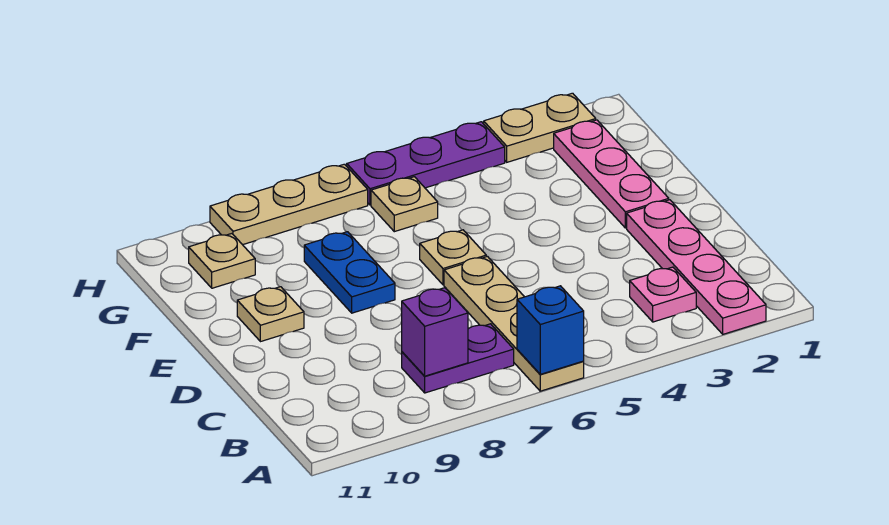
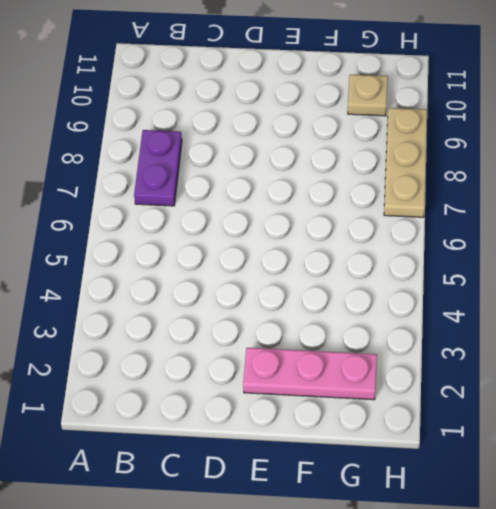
none -> pink 1x4 plate [627,200,766,334]
none -> tan 1x4 plate [444,257,584,391]
none -> pink 1x1 plate [630,267,696,322]

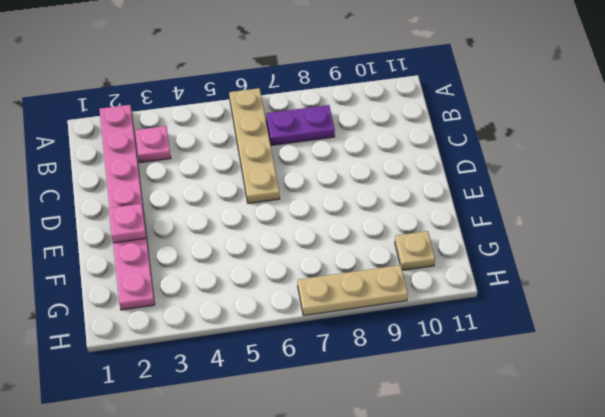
pink 1x1 plate [109,204,146,243] -> none
none -> tan 1x1 plate [420,230,486,285]
none -> blue 1x2 plate [304,232,395,313]
none -> tan 1x1 plate [237,287,304,342]

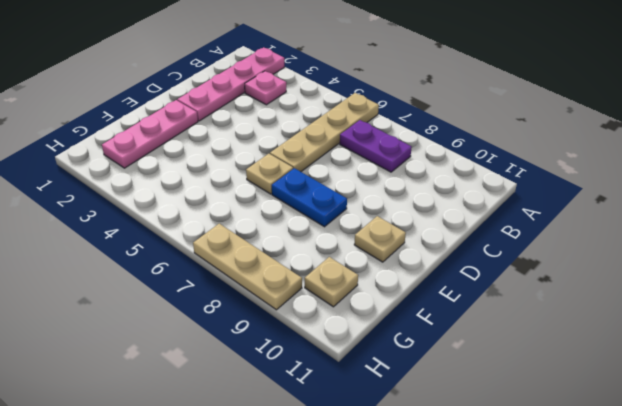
blue 1x2 plate [272,168,347,227] -> blue 1x2 plate turned to [304,232,395,313]
none -> tan 1x1 plate [371,177,438,232]
none -> tan 1x2 plate [484,93,596,162]
none -> purple 1x3 plate [347,122,505,205]

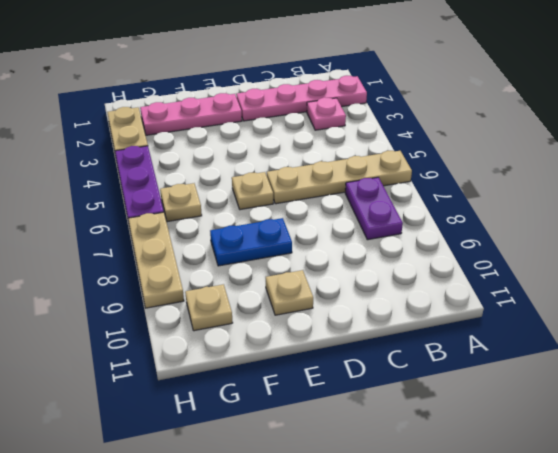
none -> blue 1x1 brick [517,286,584,374]
none -> purple 1x1 brick [402,288,468,376]

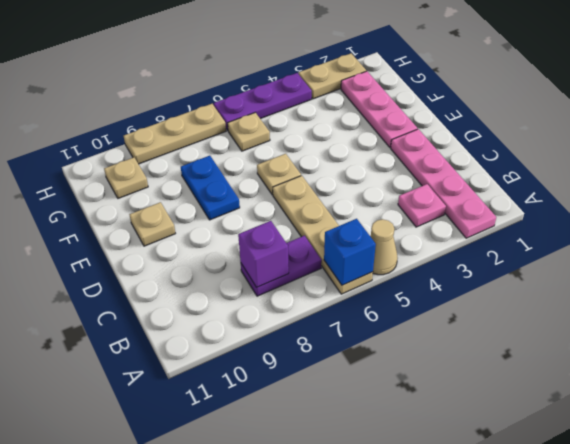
tan 1x1 cone [370,219,397,275] -> none

